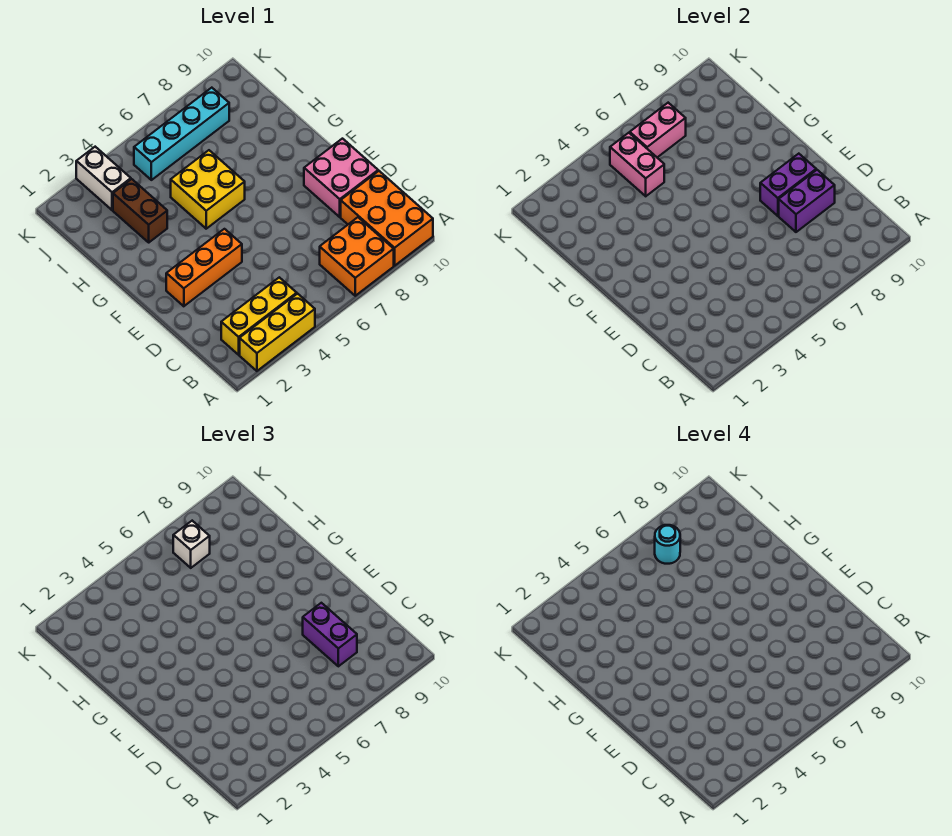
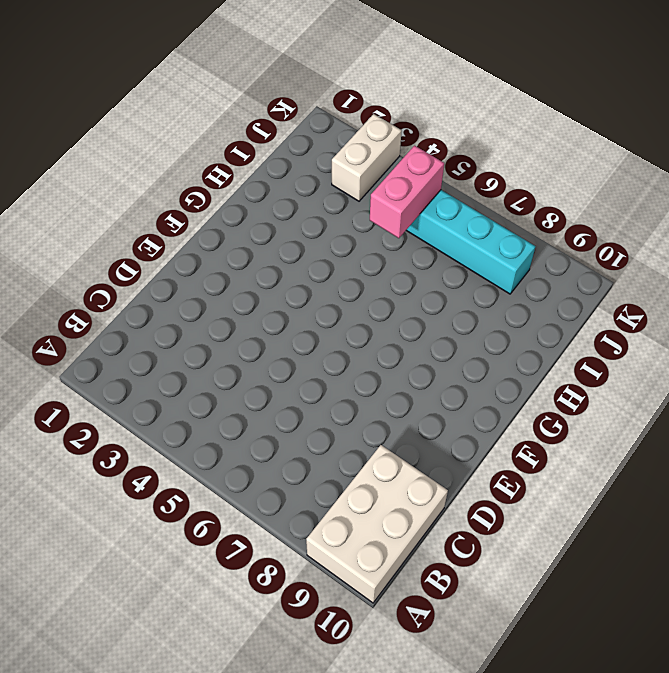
white 2x3 brick [306,445,448,603] -> orange 2x3 brick [341,171,433,266]
none -> yellow 1x3 brick [240,294,315,371]
none -> orange 2x2 brick [320,217,394,296]
none -> yellow 1x3 brick [221,277,297,355]

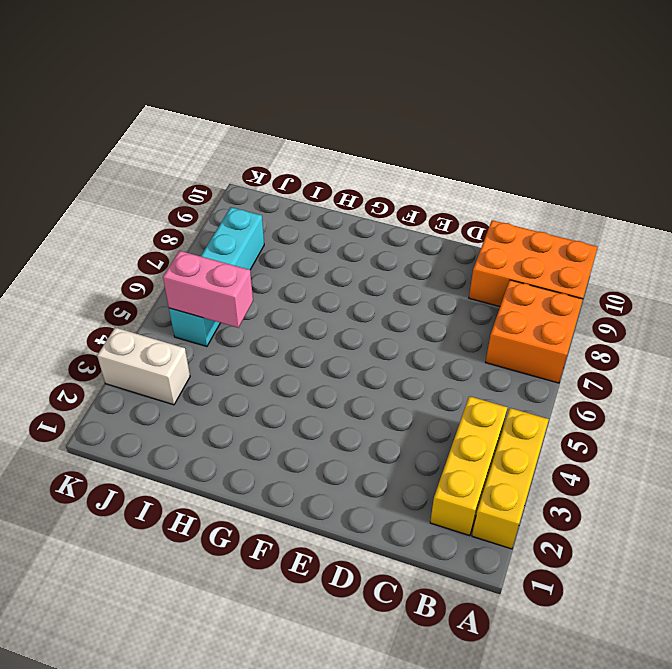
none -> pink 2x2 brick [304,139,378,217]
none -> orange 1x3 brick [166,229,242,306]
none -> yellow 2x2 brick [171,150,245,229]

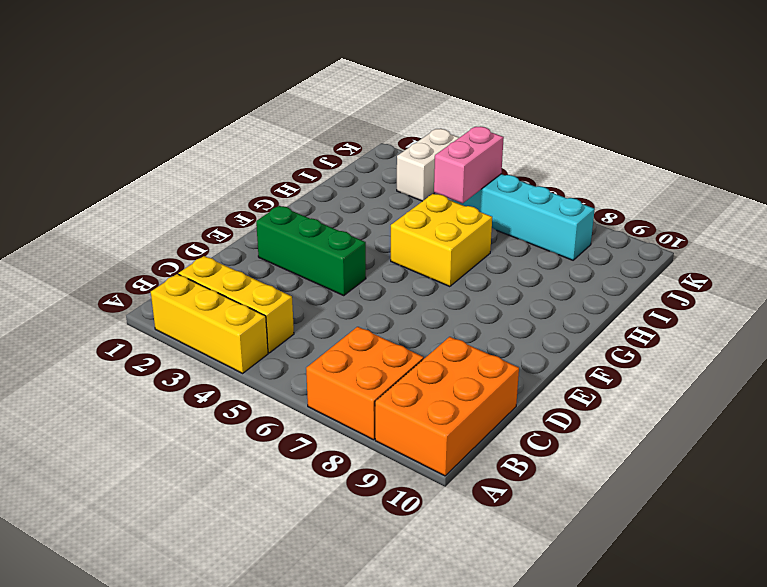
green 1x3 brick [256,206,366,296] -> orange 1x3 brick [166,229,242,306]
none -> pink 2x2 brick [304,139,378,217]
none -> brown 1x2 brick [113,179,167,242]
none -> purple 1x2 brick [779,170,835,232]

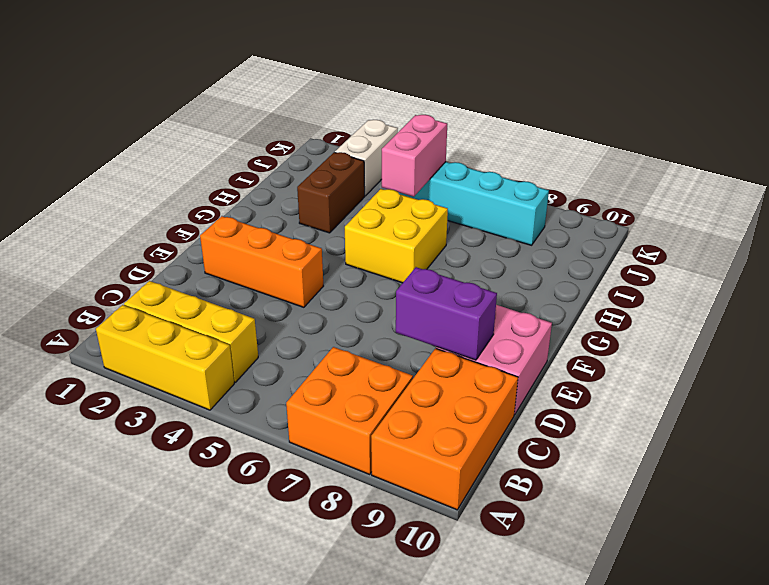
none -> purple 1x2 brick [760,154,816,216]
none -> pink 1x2 brick [630,103,686,157]
none -> purple 1x2 brick [303,603,357,666]

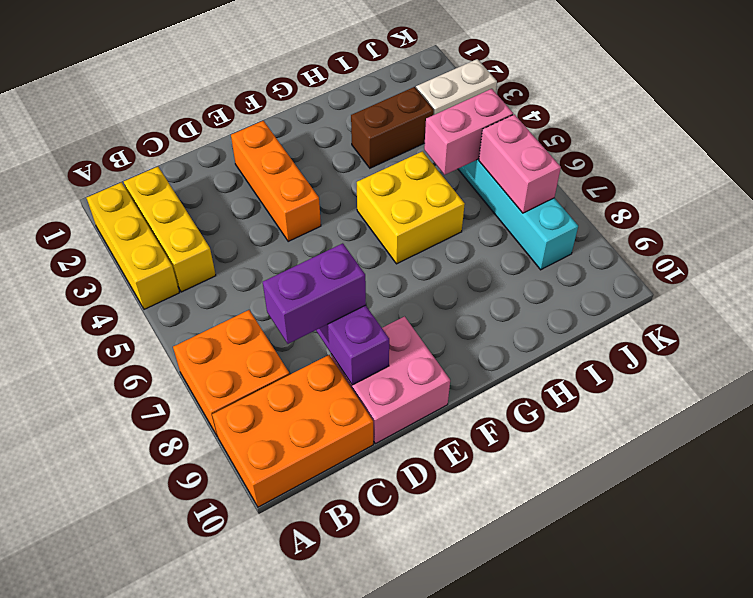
none -> purple 1x2 brick [760,154,816,216]
none -> white 1x1 brick [173,521,210,568]
none -> cyan 1x1 round brick [655,525,680,564]

